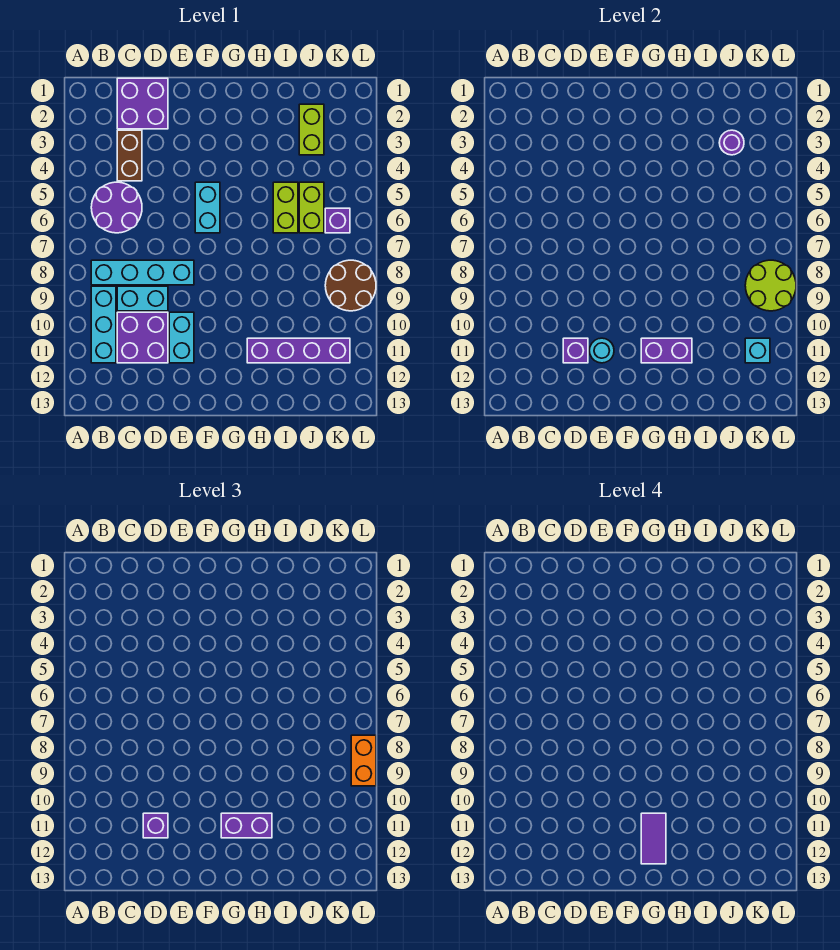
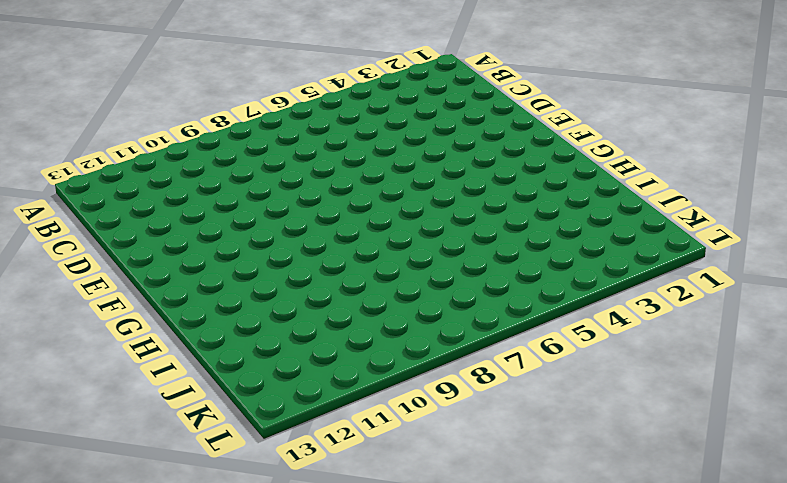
none -> purple 2x2 round brick [91,182,142,233]
none -> cyan 1x4 brick [91,260,194,285]
none -> cyan 1x3 brick [91,286,116,363]

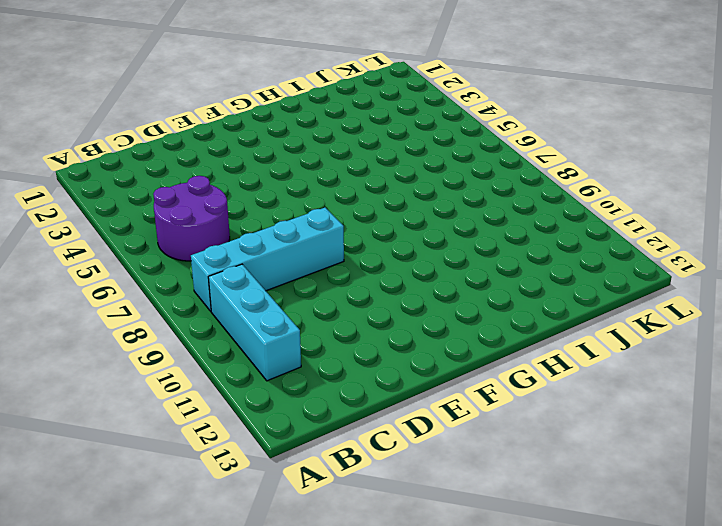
none -> purple 2x2 brick [117,78,168,129]
none -> brown 1x2 brick [117,130,142,181]
none -> cyan 1x2 brick [117,286,168,311]

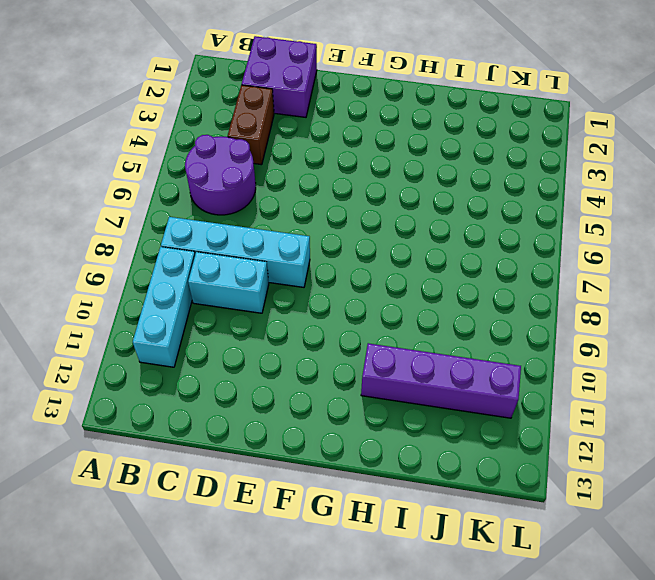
none -> purple 2x2 brick [117,312,168,363]
none -> cyan 1x2 brick [169,312,194,363]
none -> cyan 1x2 brick [195,182,220,233]

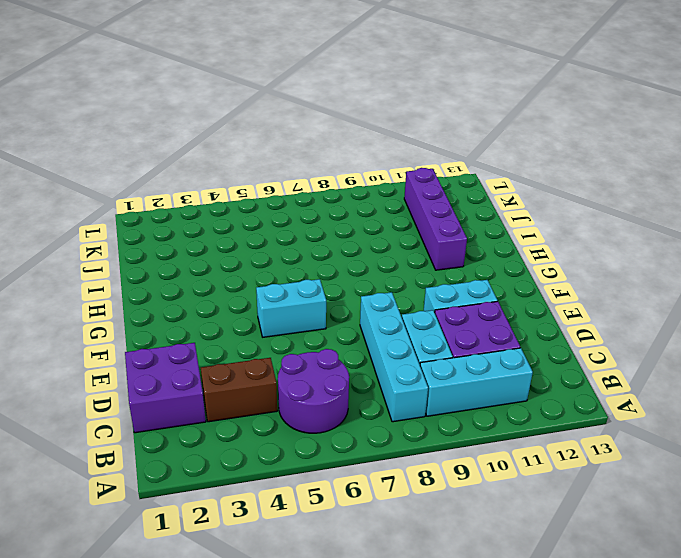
none -> lime 1x2 brick [273,182,298,233]
none -> lime 1x2 brick [299,104,324,155]
none -> lime 1x2 brick [299,182,324,233]

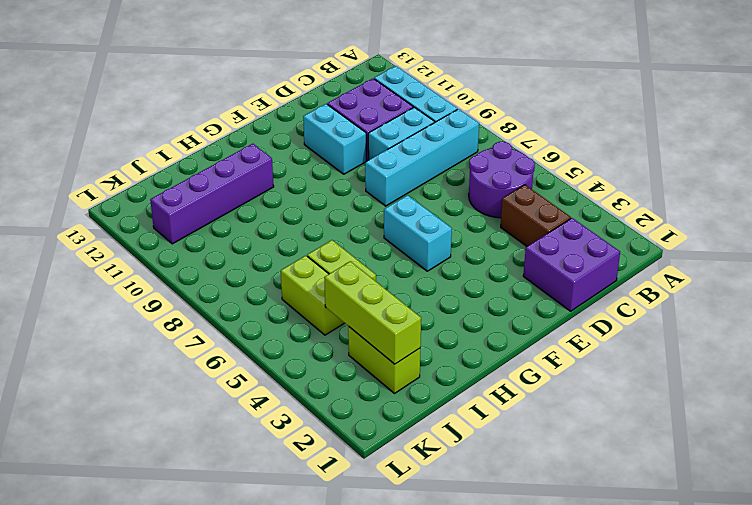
lime 1x3 brick [324,261,421,364] -> purple 1x1 round brick [719,130,744,155]
none -> purple 1x1 brick [325,208,350,233]
none -> brown 2x2 round brick [325,260,376,311]
none -> purple 1x1 brick [563,338,588,363]

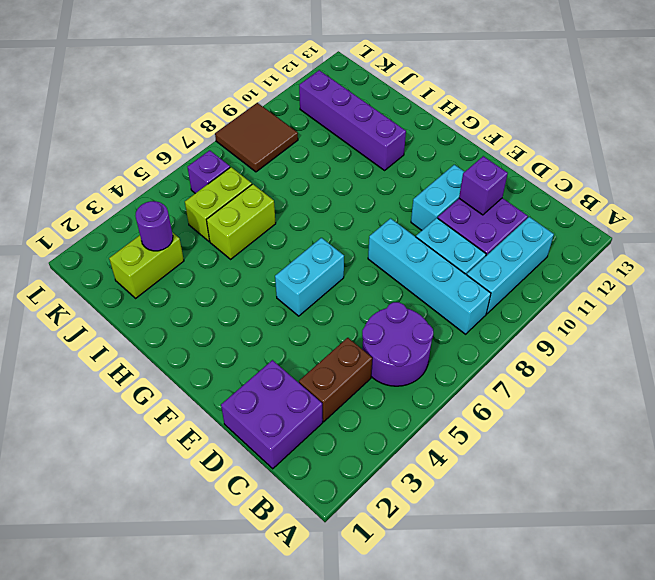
brown 2x2 tile [215,103,298,172] -> brown 2x2 round brick [325,260,376,311]
none -> cyan 1x1 round brick [589,338,614,363]
none -> purple 1x2 brick [641,338,692,363]
none -> lime 2x2 round brick [745,260,796,311]

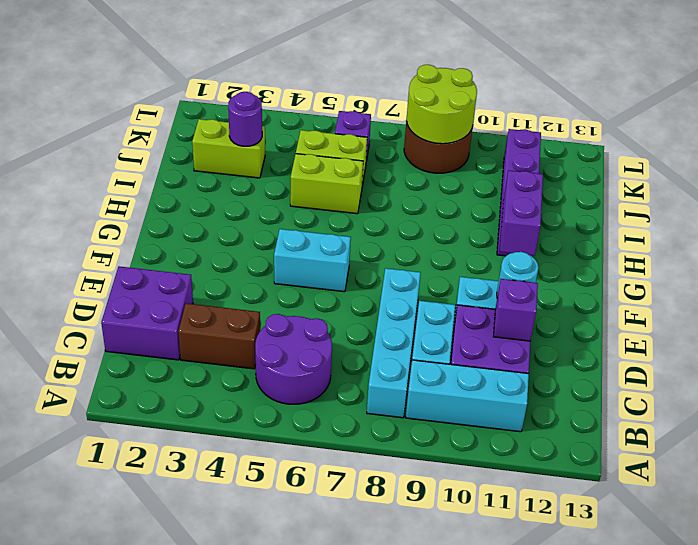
none -> cyan 1x1 brick [745,338,770,363]
none -> purple 1x1 brick [143,813,168,838]
none -> purple 1x2 brick [221,813,272,838]

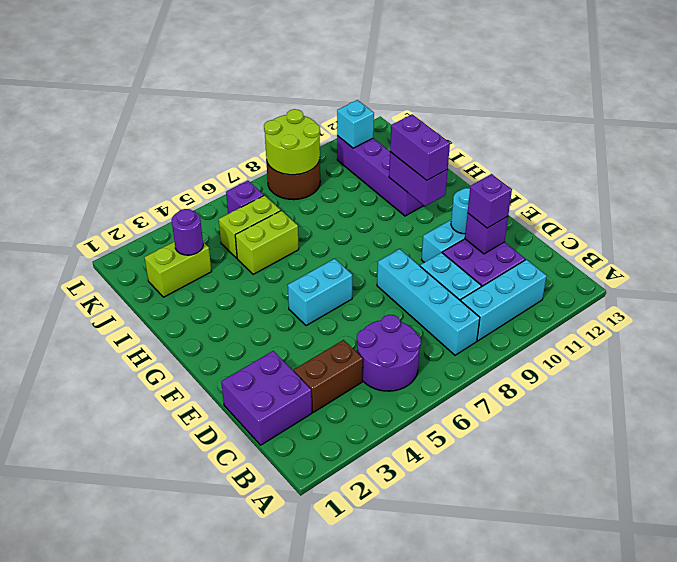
none -> orange 1x2 brick [351,735,376,786]
none -> purple 1x2 tile [641,813,666,864]

